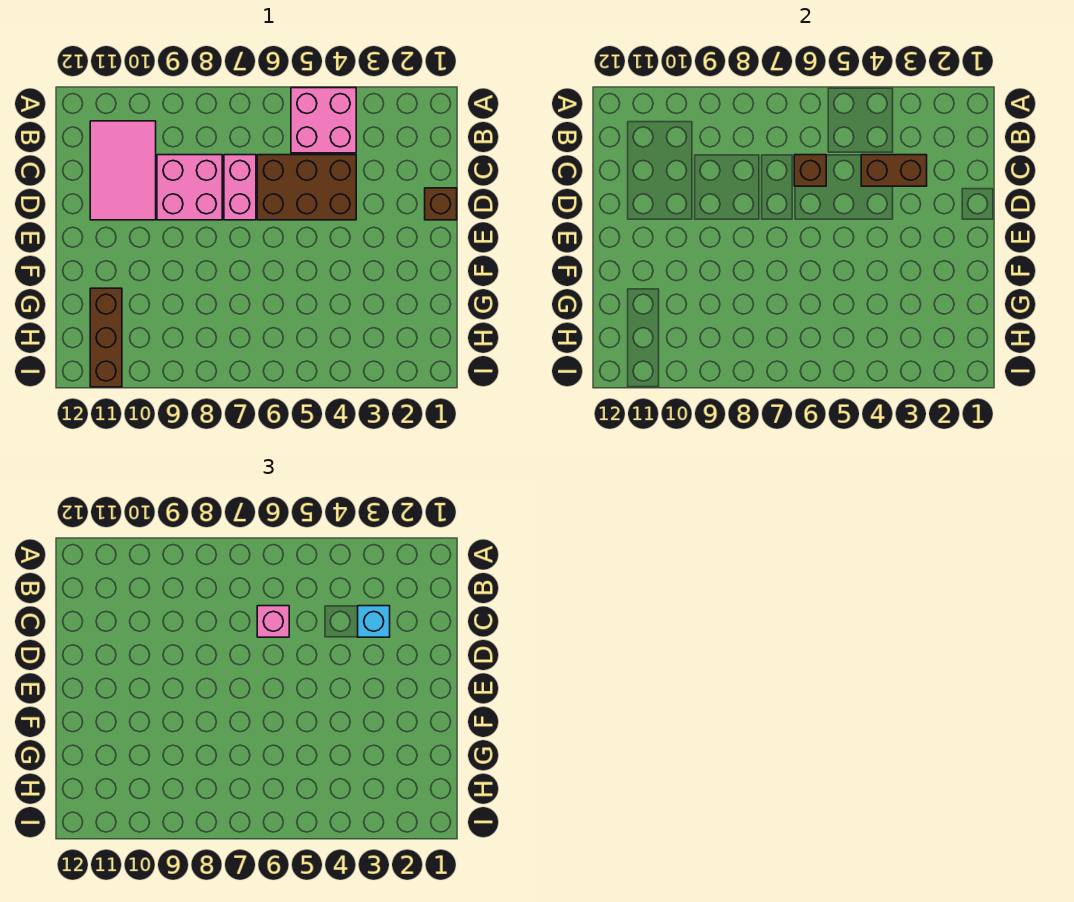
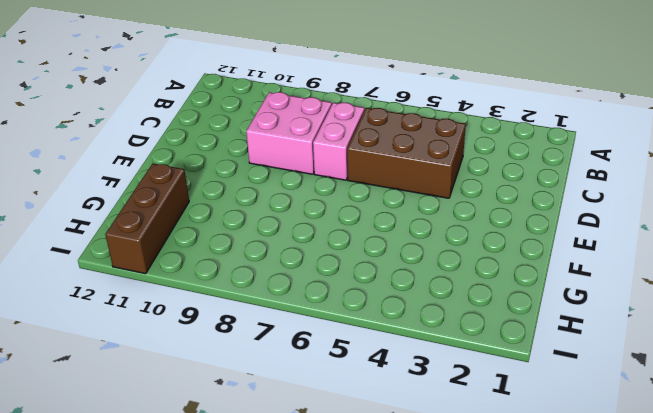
none -> pink 2x2 brick [291,88,356,153]
none -> pink 2x3 tile [90,121,156,220]

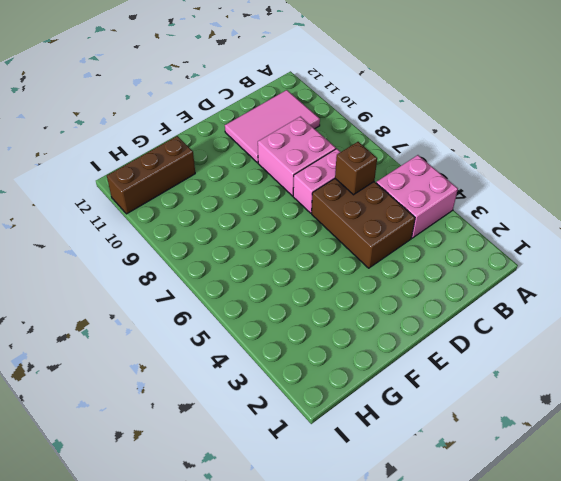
none -> brown 1x1 brick [425,188,457,220]
none -> brown 1x2 brick [861,155,927,186]

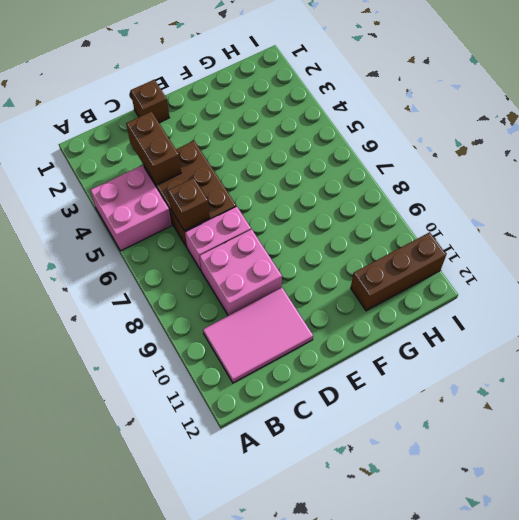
none -> cyan 1x1 brick [358,606,390,637]
none -> pink 1x1 brick [257,606,289,637]

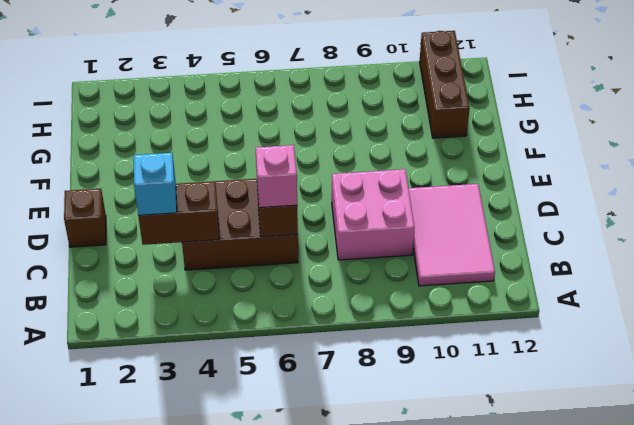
none -> pink 2x2 brick [291,88,356,153]
none -> pink 1x2 brick [224,155,256,220]

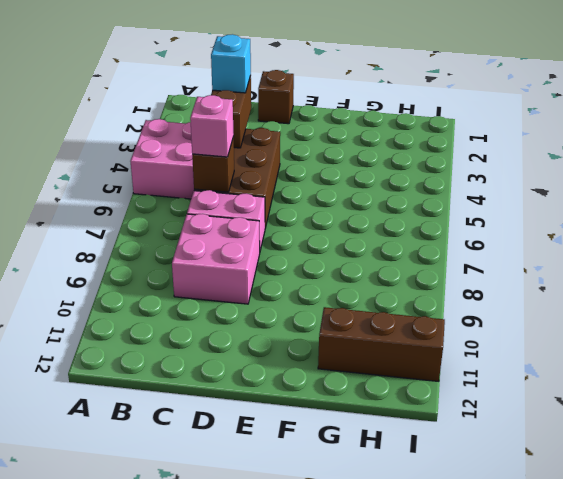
none -> pink 2x3 tile [90,121,156,220]

